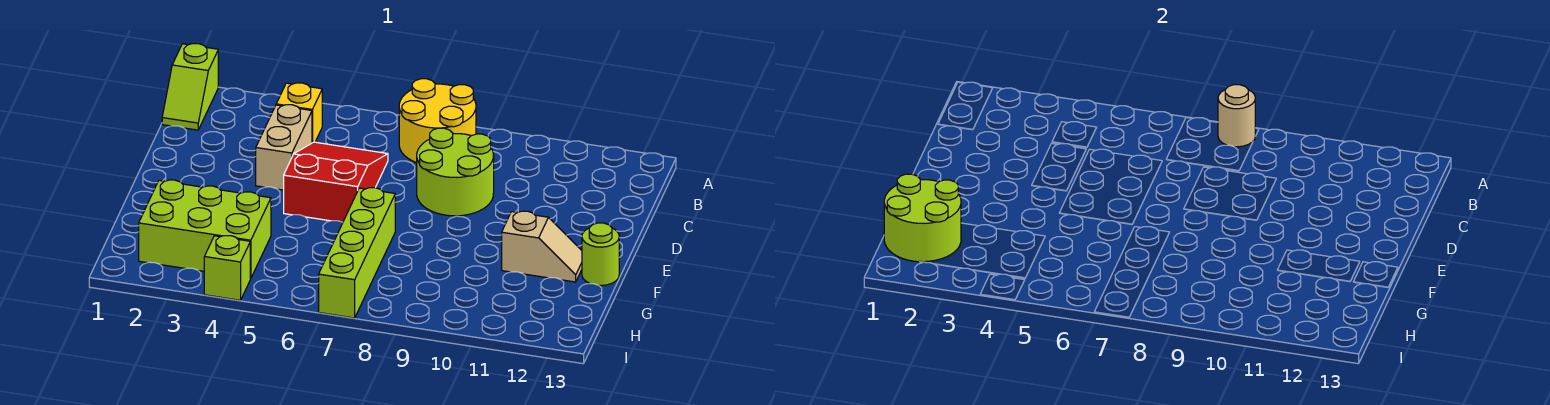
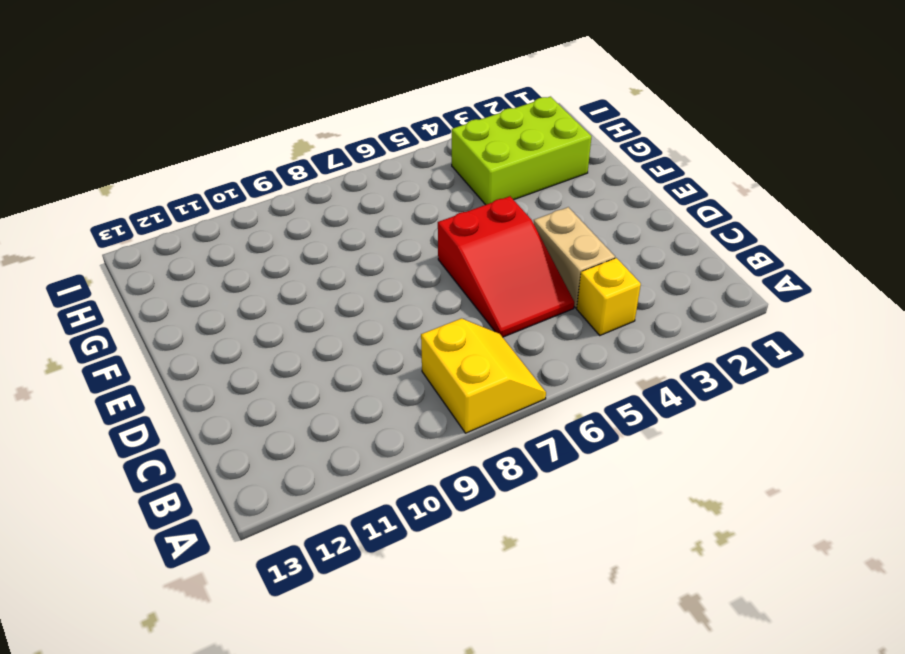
yellow 2x2 slope [421,318,546,433] -> yellow 2x2 round brick [399,79,476,163]
none -> lime 1x2 slope [162,44,218,130]
none -> lime 2x2 round brick [417,128,494,216]
none -> lime 1x4 brick [319,188,395,318]

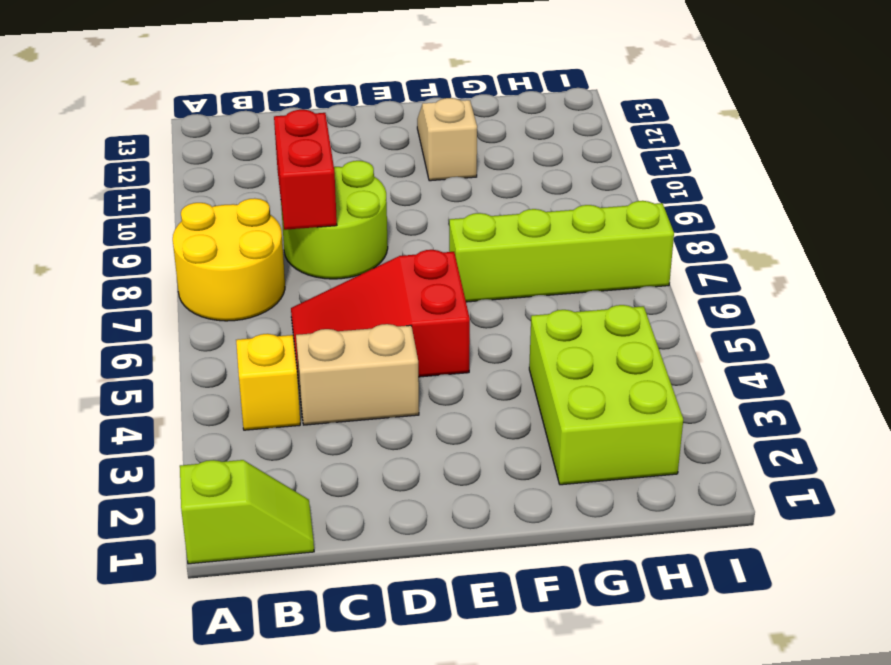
red 1x2 brick [274,110,337,230] -> none
none -> lime 1x1 round brick [582,223,619,286]
none -> lime 1x1 brick [204,236,250,300]
none -> tan 1x1 round brick [1218,85,1255,147]

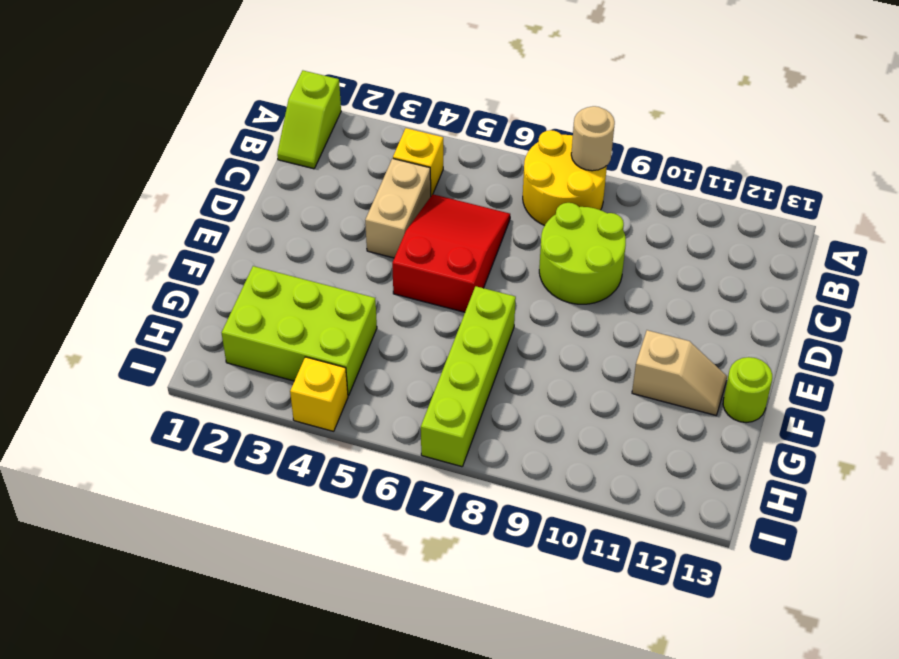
yellow 1x1 brick [290,357,348,431] -> lime 1x1 brick [204,236,250,300]
none -> lime 2x2 round brick [884,174,961,262]

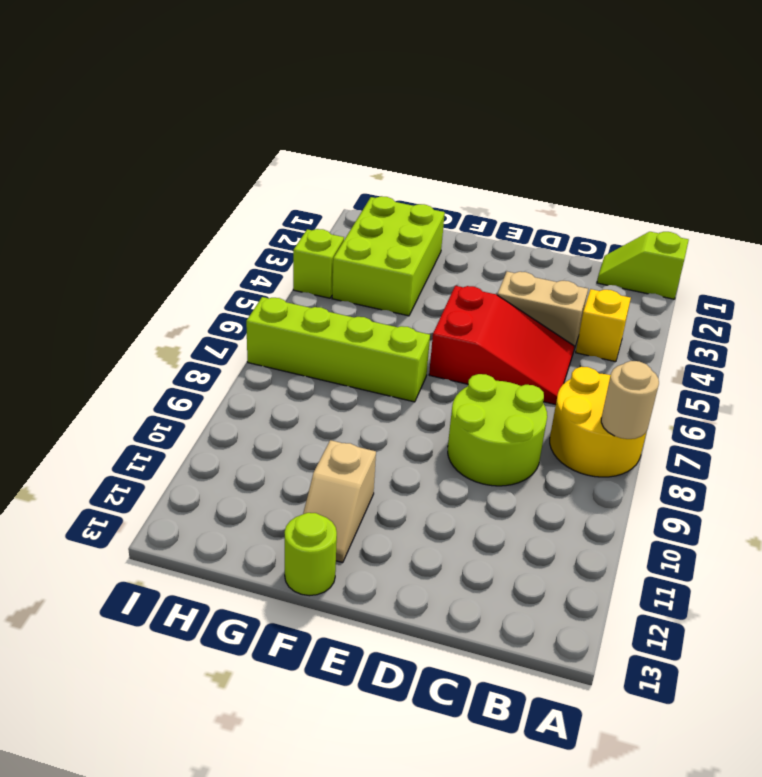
none -> lime 2x2 round brick [884,174,961,262]

